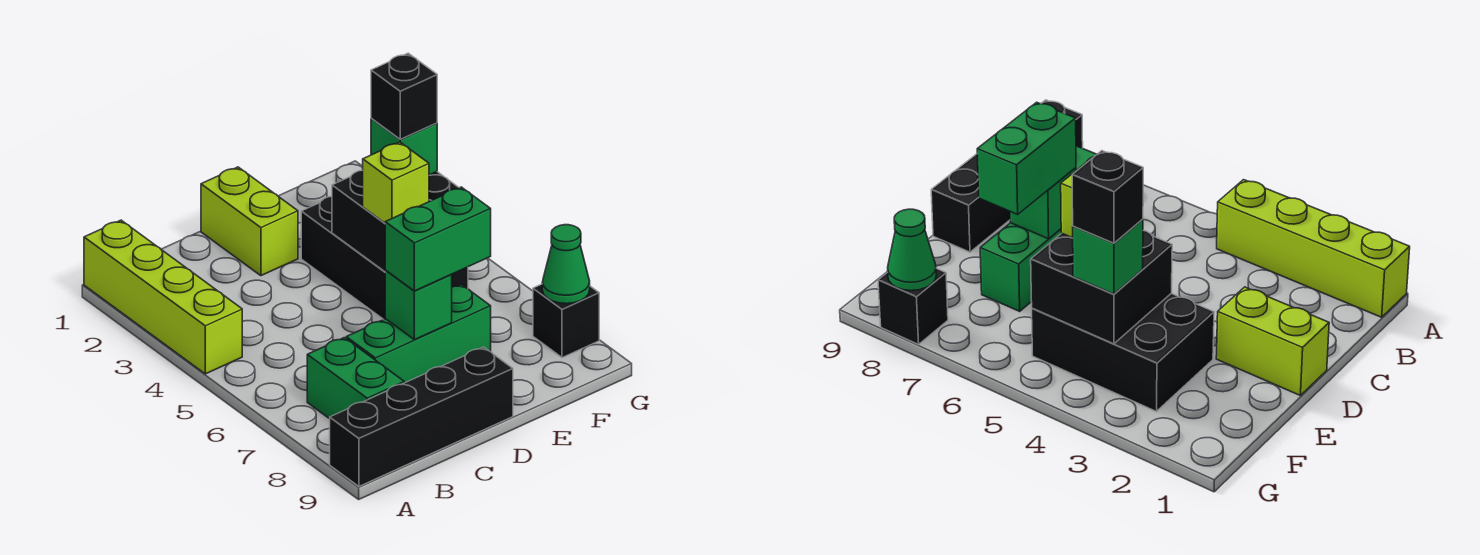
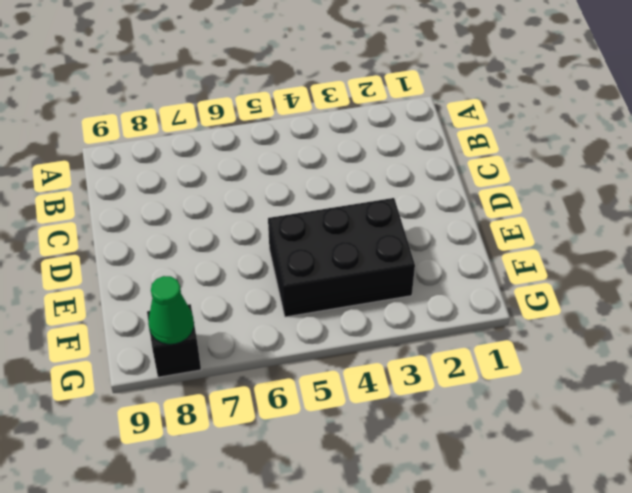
none -> lime 1x4 brick [84,220,242,374]
none -> black 1x4 brick [330,347,513,486]
none -> green 1x2 brick [307,338,404,419]

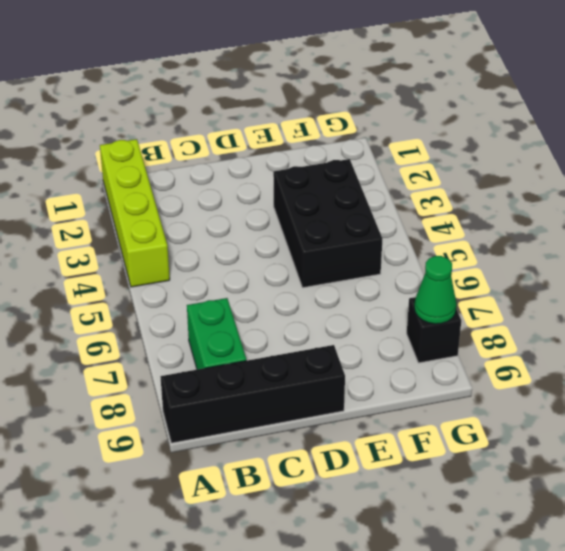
none -> green 1x3 brick [346,284,491,383]
none -> lime 1x2 brick [201,167,298,276]
none -> green 1x1 brick [385,270,452,340]

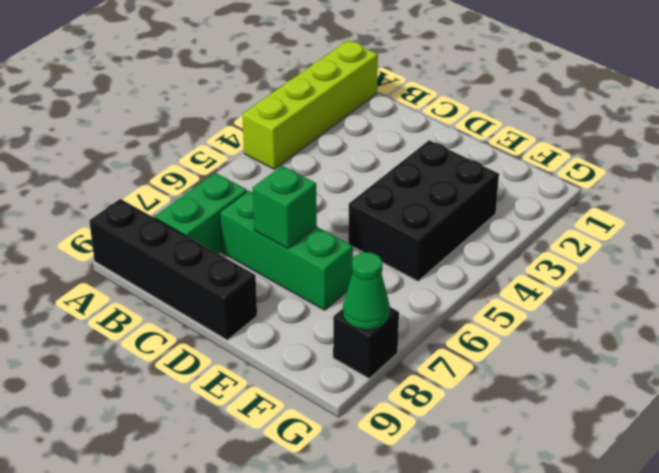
none -> lime 1x2 brick [201,167,298,276]
none -> black 2x2 brick [332,170,459,272]
none -> green 1x2 brick [385,187,491,291]

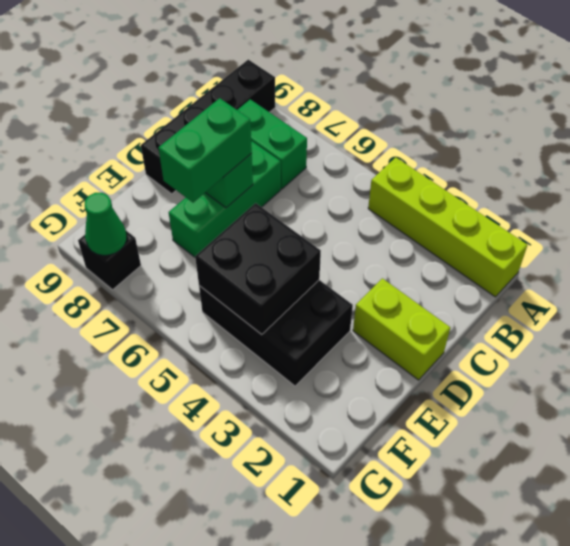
none -> lime 1x1 brick [363,142,429,223]
none -> green 1x1 brick [371,119,437,175]
none -> black 1x1 brick [371,53,437,139]

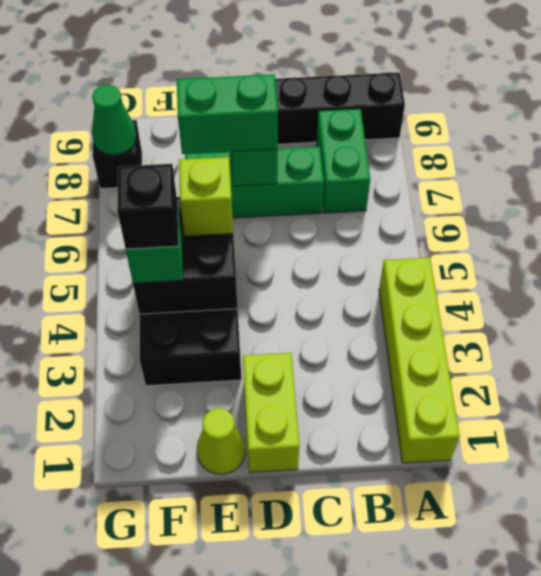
lime 1x1 cone [197,408,245,474] -> none

